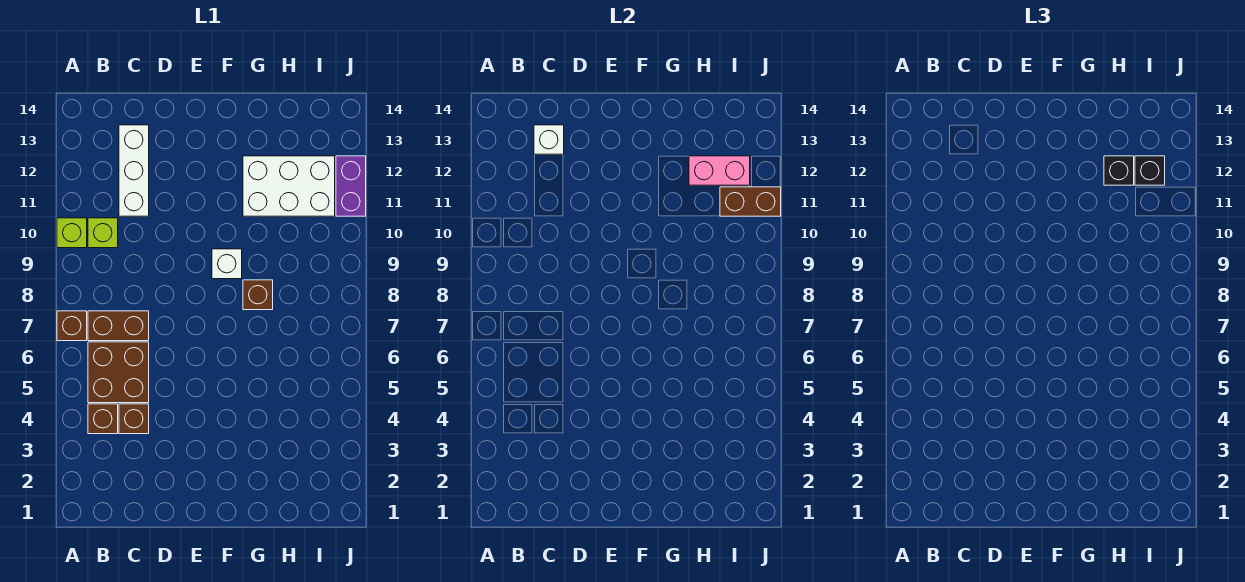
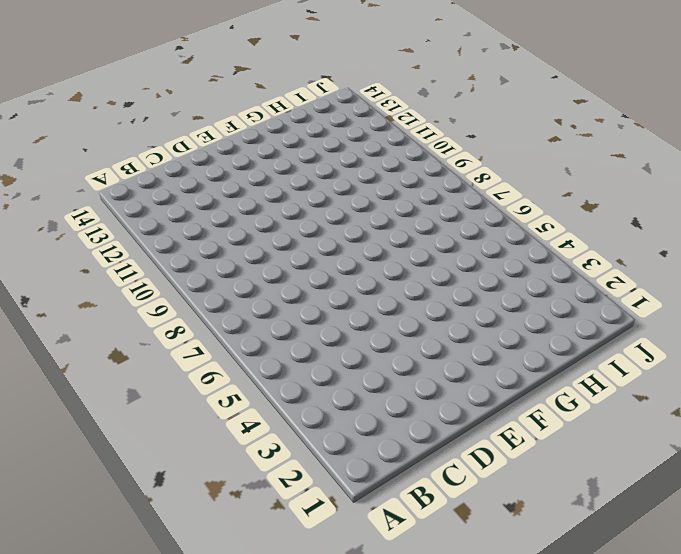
none -> brown 1x1 brick [57,311,87,341]
none -> lime 1x1 brick [57,218,87,248]
none -> brown 1x1 brick [88,404,118,434]

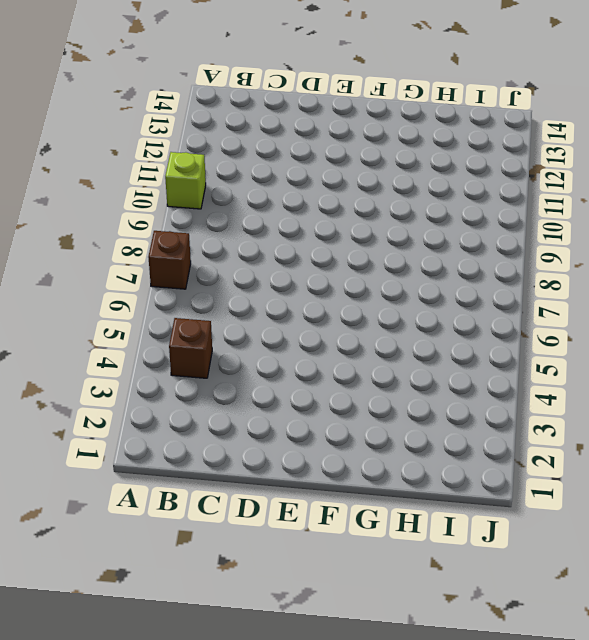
none -> brown 2x2 brick [88,342,149,403]
none -> brown 1x2 brick [88,311,149,341]
none -> lime 1x1 brick [88,218,118,248]

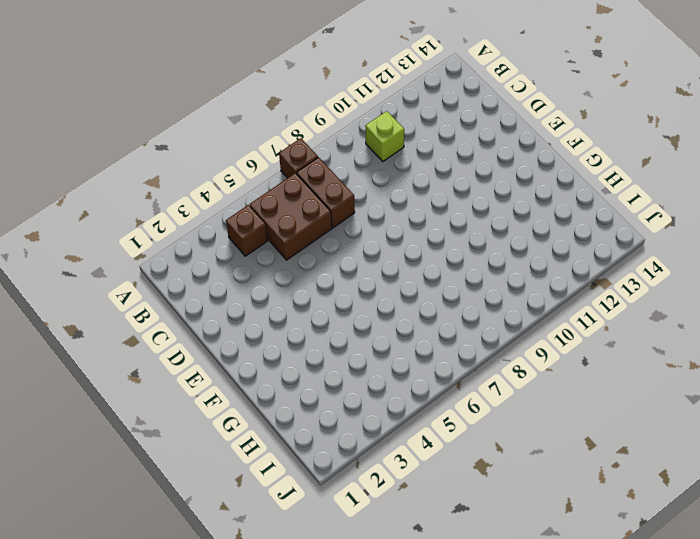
none -> lime 1x1 brick [57,218,87,248]
none -> brown 1x1 brick [119,404,149,434]
none -> white 1x3 brick [119,125,149,216]

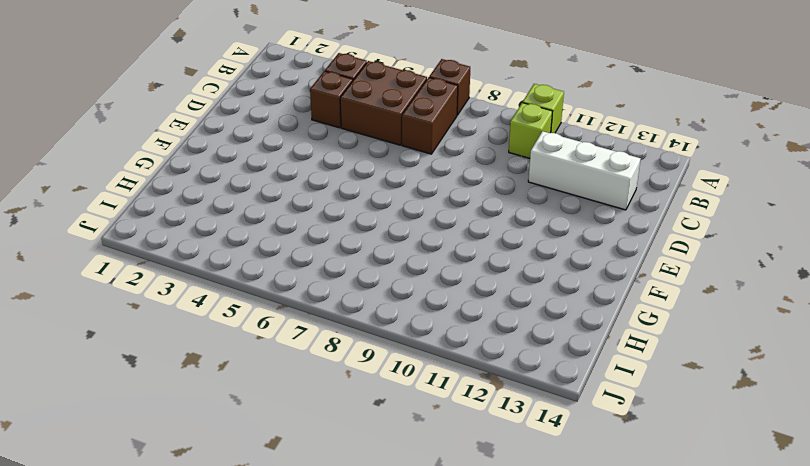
none -> white 1x1 brick [212,249,242,279]
none -> brown 1x1 brick [243,280,273,310]
none -> white 2x3 brick [243,156,335,216]

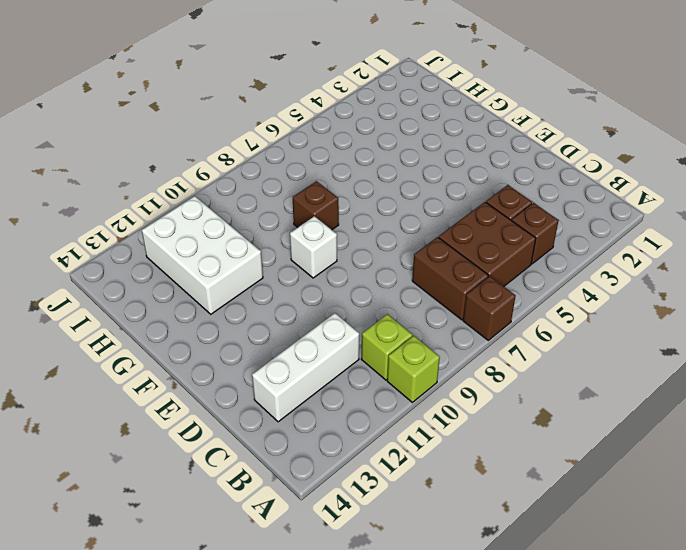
none -> purple 1x2 brick [336,156,366,216]
none -> white 1x1 brick [534,125,564,154]
none -> pink 1x2 brick [689,156,750,185]

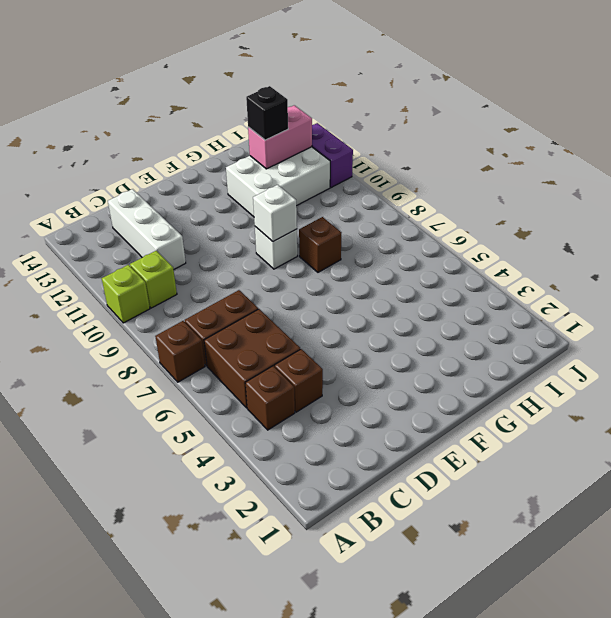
white 1x1 brick [253,185,297,242] -> white 1x1 brick moved to [534,125,564,154]
none -> brown 1x2 brick [720,187,781,216]
none -> black 1x1 brick [1135,156,1165,185]

